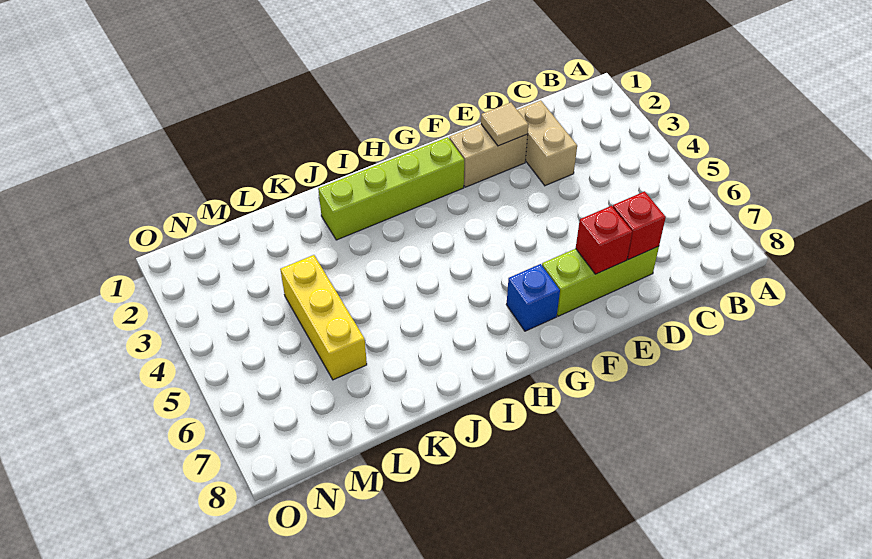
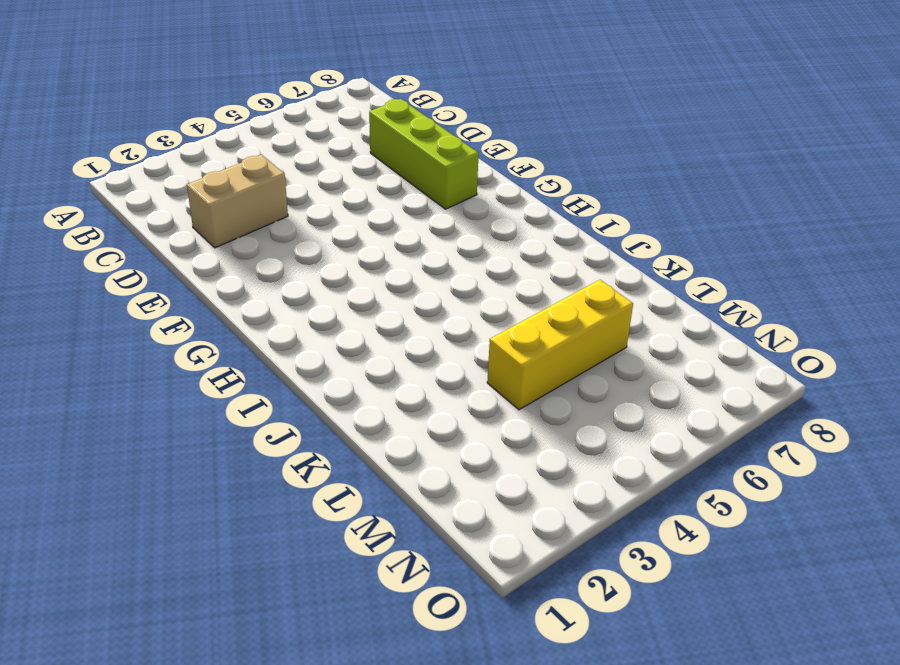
none -> tan 1x2 brick [449,124,528,187]
none -> lime 1x4 brick [318,137,464,240]

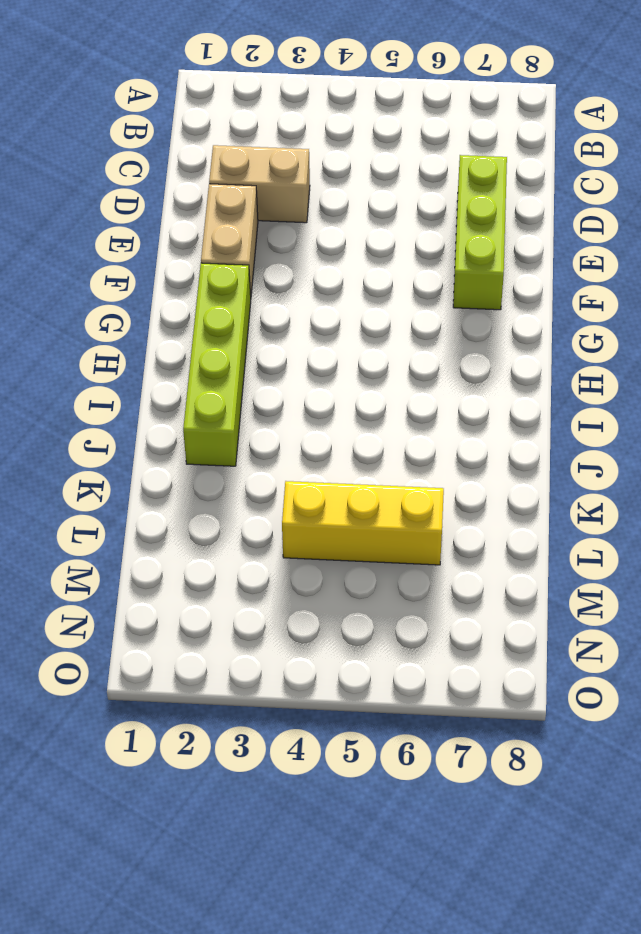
none -> blue 1x1 brick [506,264,560,331]
none -> red 1x1 brick [613,191,666,260]

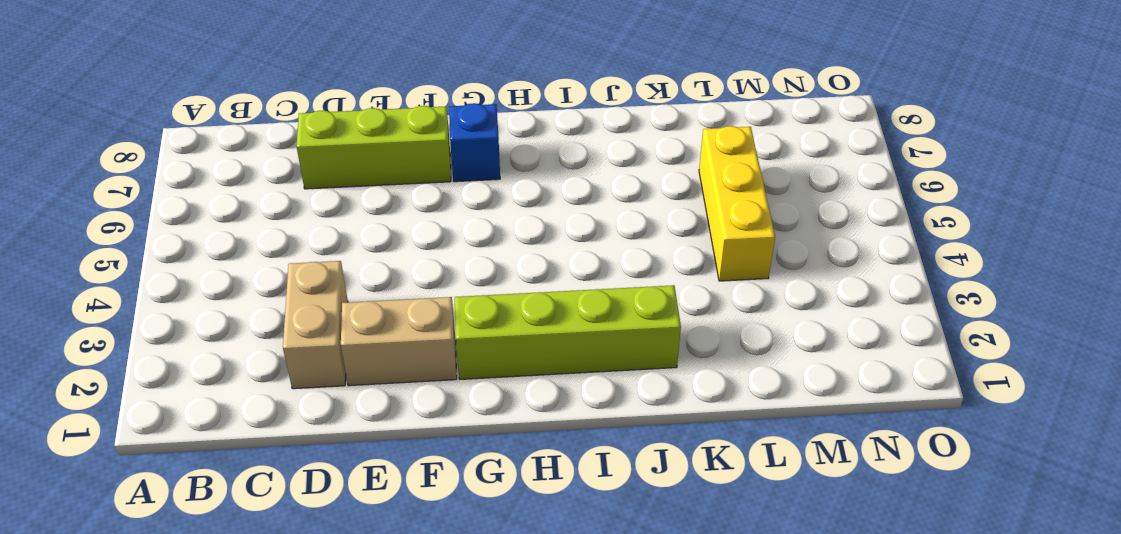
none -> red 1x1 brick [613,191,666,260]
none -> tan 1x1 tile [481,103,528,146]

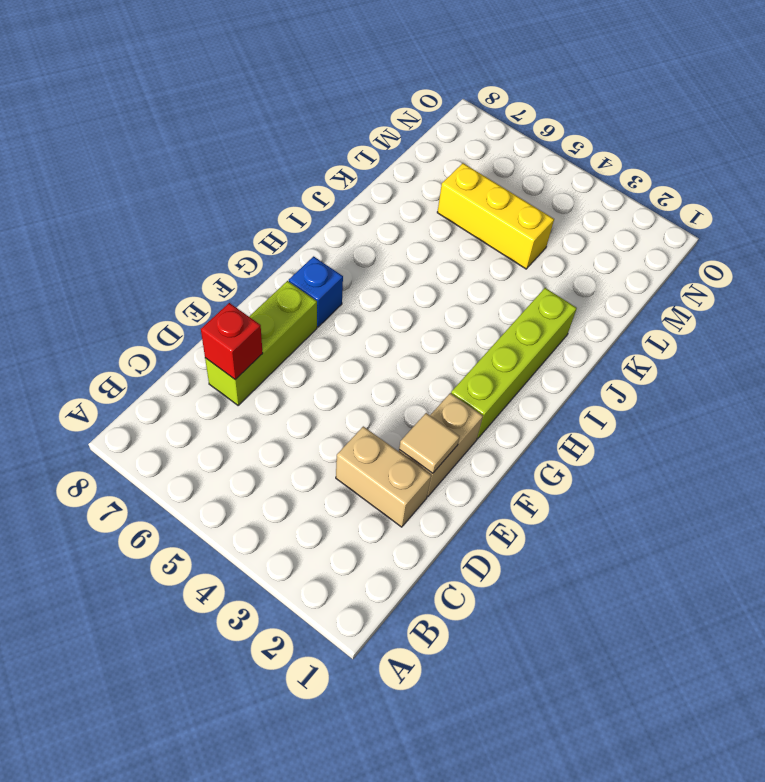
none -> red 1x1 brick [576,206,632,274]

